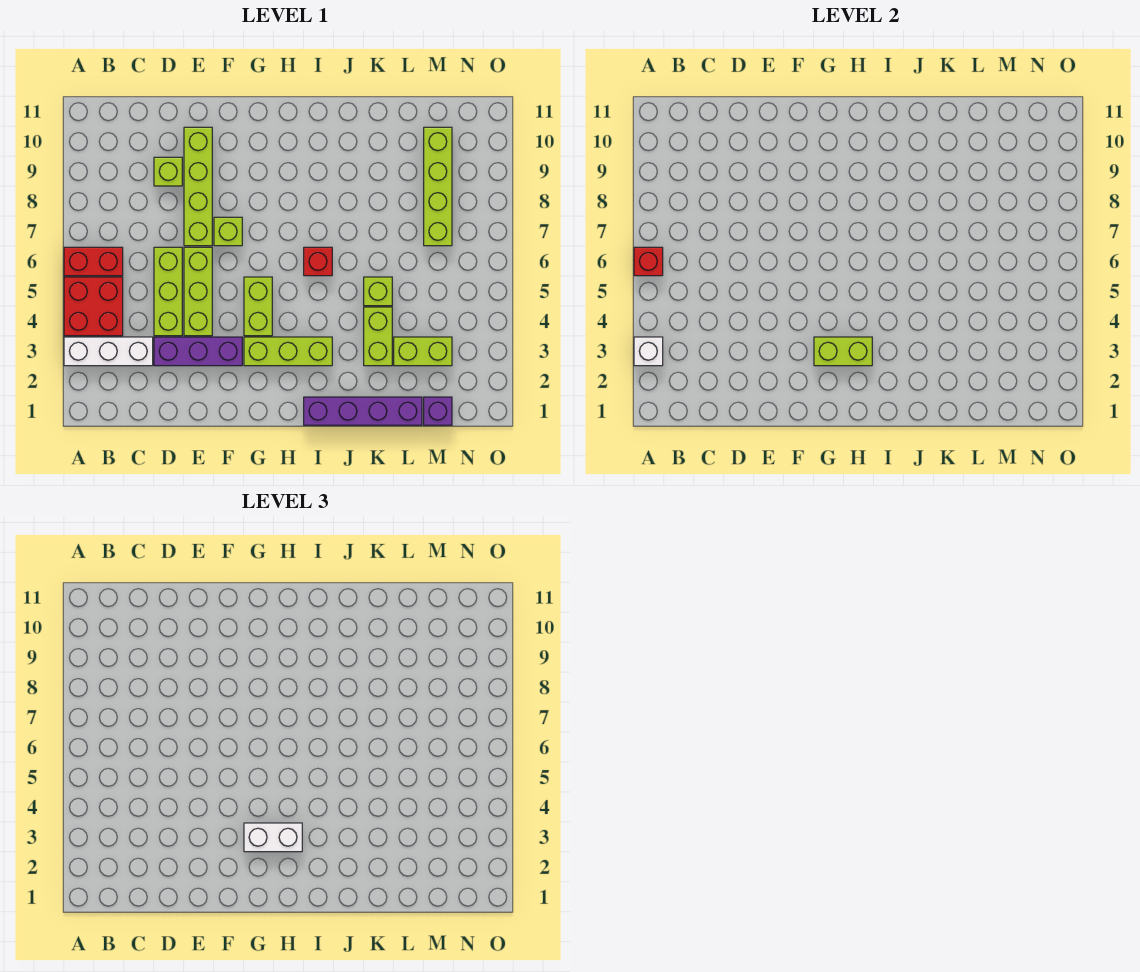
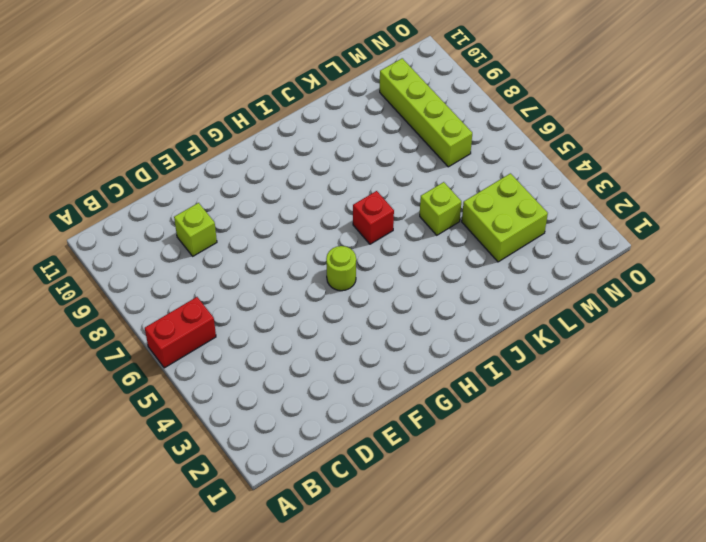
lime 1x1 round brick [326,246,356,291] -> lime 1x2 brick [244,277,272,336]
lime 2x2 brick [462,173,548,262] -> lime 1x2 brick [394,337,452,366]
none -> white 1x3 brick [64,337,153,366]
none -> red 2x2 brick [64,277,123,336]
none -> purple 1x3 brick [154,337,242,366]

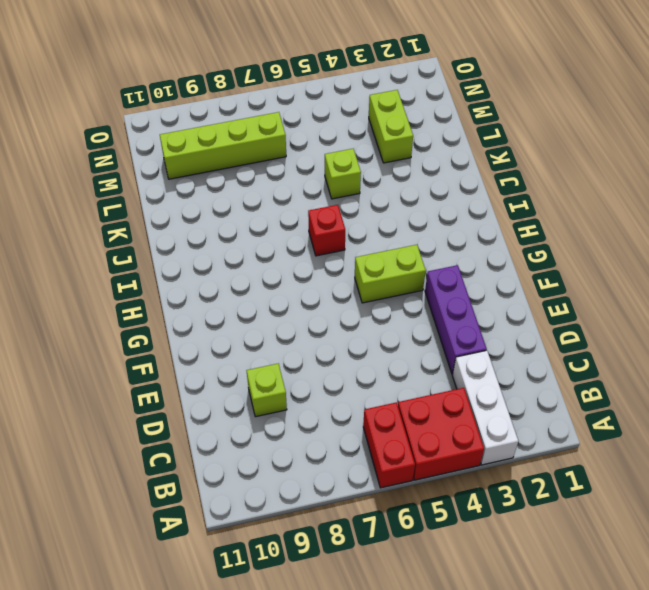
none -> lime 1x3 brick [154,247,182,336]
none -> lime 1x3 brick [184,247,212,336]
none -> lime 1x4 brick [184,127,212,246]

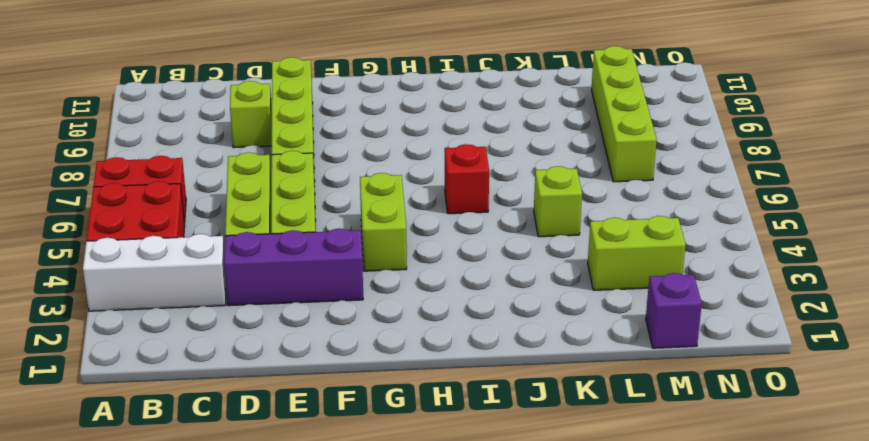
none -> lime 1x1 brick [214,217,242,246]
none -> lime 1x3 brick [244,337,332,366]
none -> purple 1x4 brick [304,397,422,425]

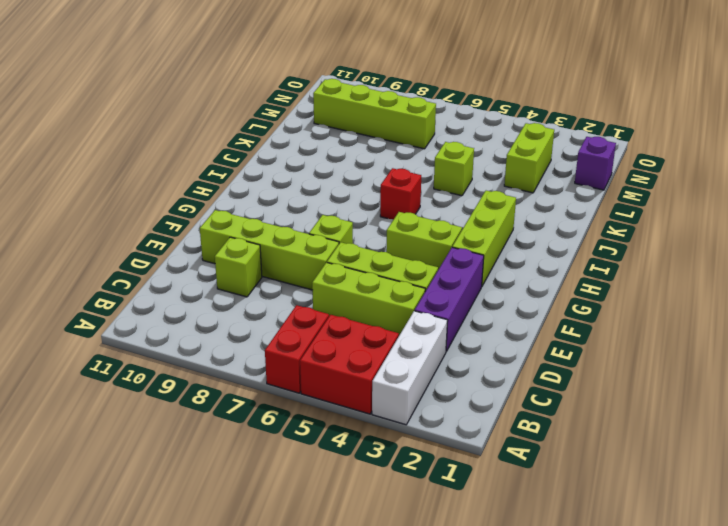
none -> purple 1x4 brick [304,397,422,425]
none -> lime 1x2 brick [364,307,392,366]
none -> white 1x1 brick [634,337,663,366]

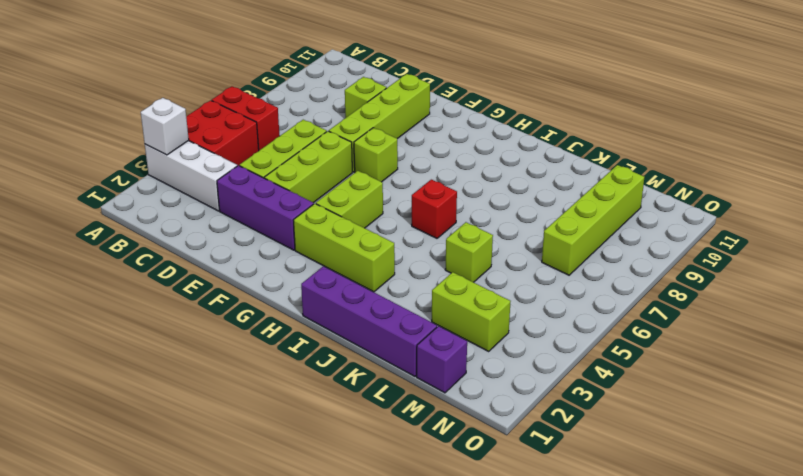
none -> lime 1x2 brick [364,307,392,366]
none -> red 1x1 brick [634,247,663,276]
none -> lime 1x2 brick [814,337,872,366]

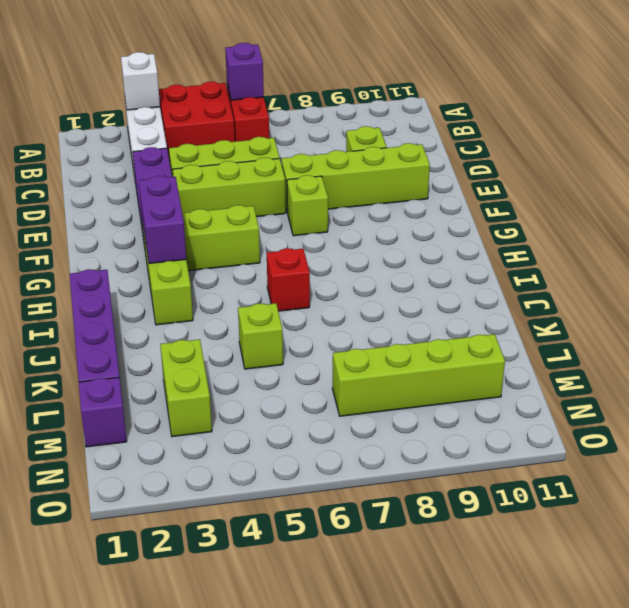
purple 1x1 brick [225,43,264,100] -> red 1x1 brick [634,247,663,276]
purple 1x2 brick [139,176,186,263] -> lime 1x2 brick [814,337,872,366]
none -> lime 1x2 brick [364,307,392,366]
none -> white 1x2 brick [244,823,302,852]

